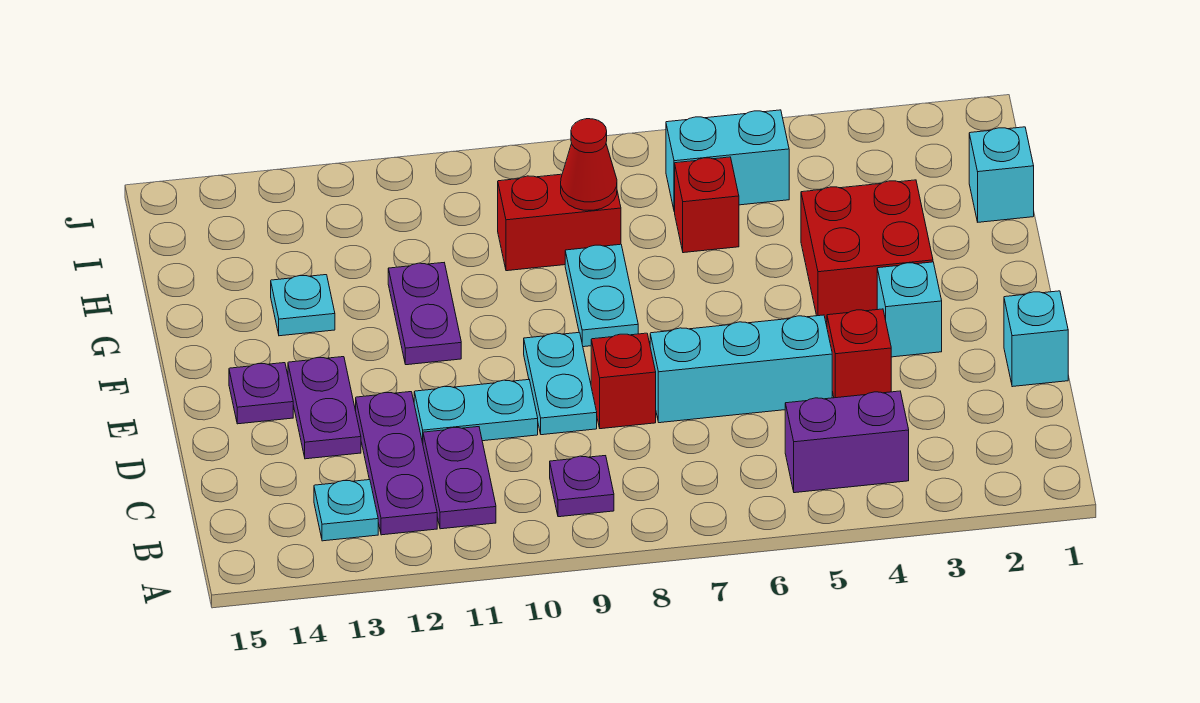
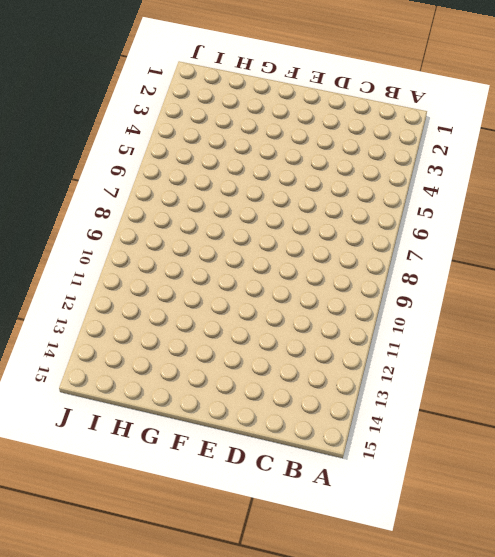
none -> purple 1x2 brick [785,391,909,493]
none -> purple 1x1 plate [550,456,614,517]
none -> purple 1x2 plate [423,427,496,529]

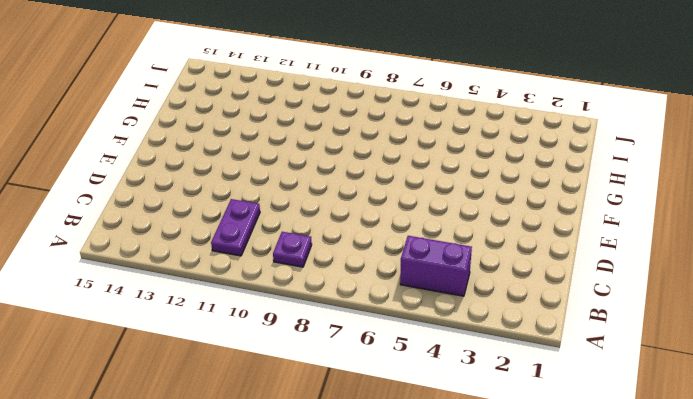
none -> purple 1x3 plate [356,392,437,535]
none -> cyan 1x1 plate [314,480,378,541]
none -> cyan 1x1 brick [1004,291,1068,387]

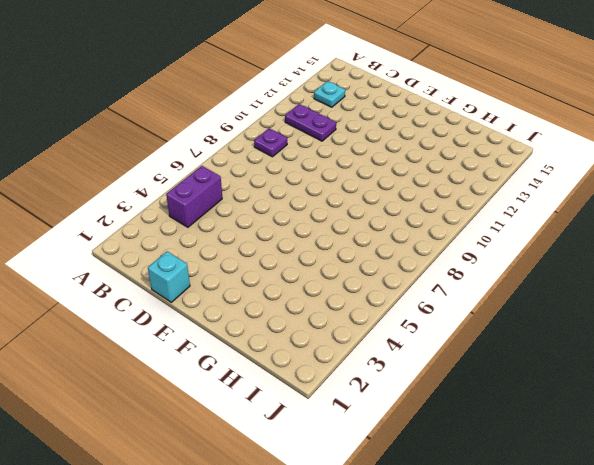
none -> purple 1x3 plate [356,392,437,535]
none -> red 1x1 brick [827,309,891,398]
none -> cyan 1x3 brick [650,315,832,423]

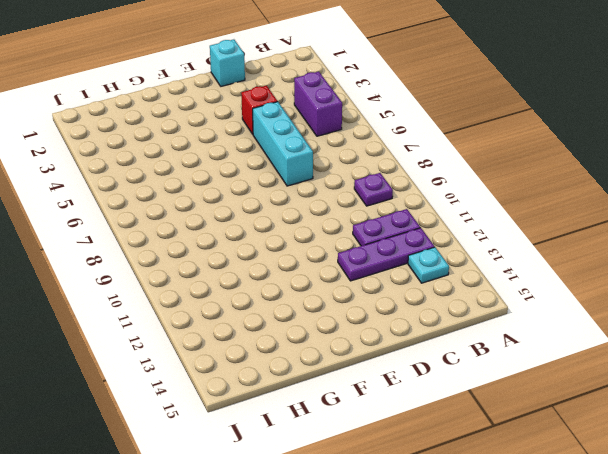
none -> red 1x1 brick [591,333,656,429]
none -> cyan 1x2 plate [524,332,597,435]
none -> cyan 1x2 plate [414,380,538,443]

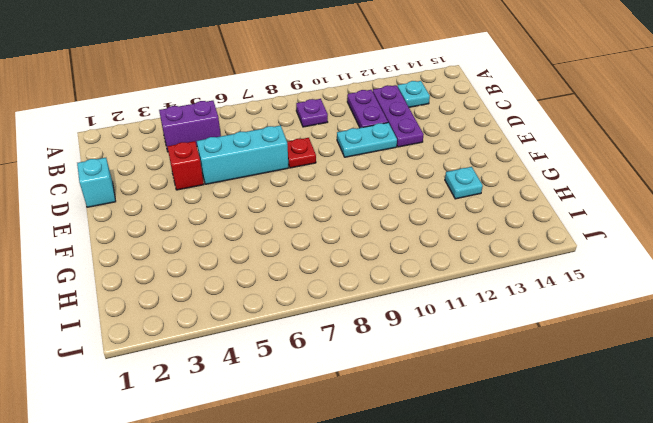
red 1x1 plate [287,138,316,168] -> red 1x1 brick [591,333,656,429]
none -> cyan 1x2 plate [524,332,597,435]
none -> purple 1x2 plate [288,357,361,459]
none -> cyan 1x1 brick [877,262,942,357]

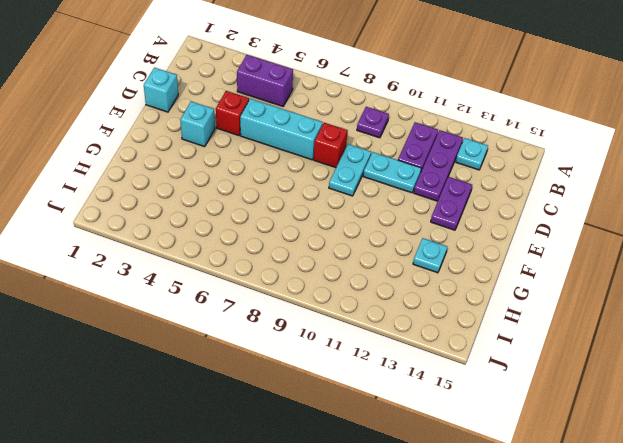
none -> purple 1x1 plate [229,363,293,424]
none -> red 2x2 brick [801,180,933,322]
none -> cyan 1x2 plate [565,244,638,347]

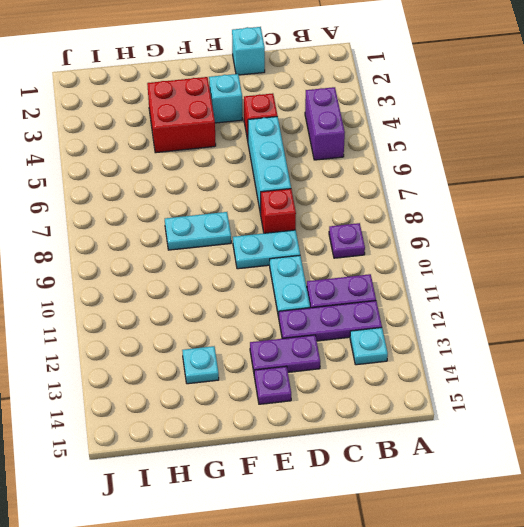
none -> purple 1x2 plate [388,263,461,365]
none -> cyan 1x1 brick [969,127,1034,222]
none -> red 1x1 brick [675,157,739,253]

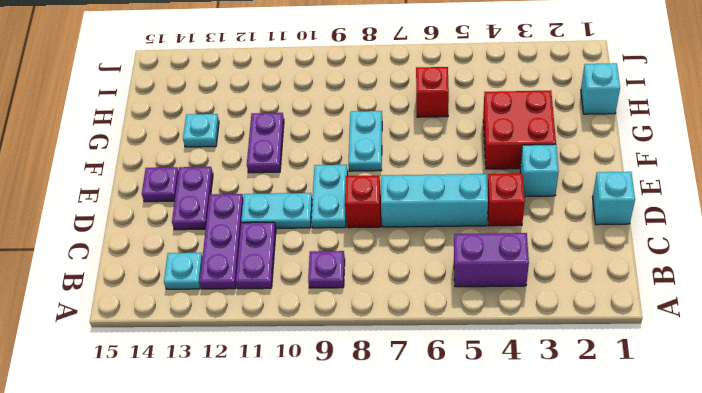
none -> red 1x2 brick [498,174,621,271]
none -> cyan 1x2 brick [666,110,789,212]
none -> red 1x1 cone [561,119,617,210]

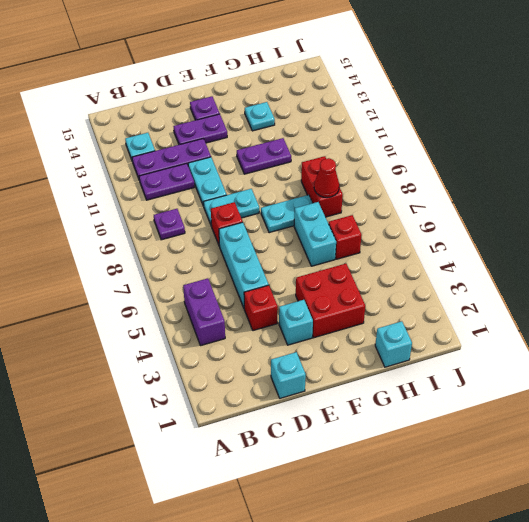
cyan 1x2 brick [294,202,336,266] -> cyan 1x2 brick moved to [666,110,789,212]

